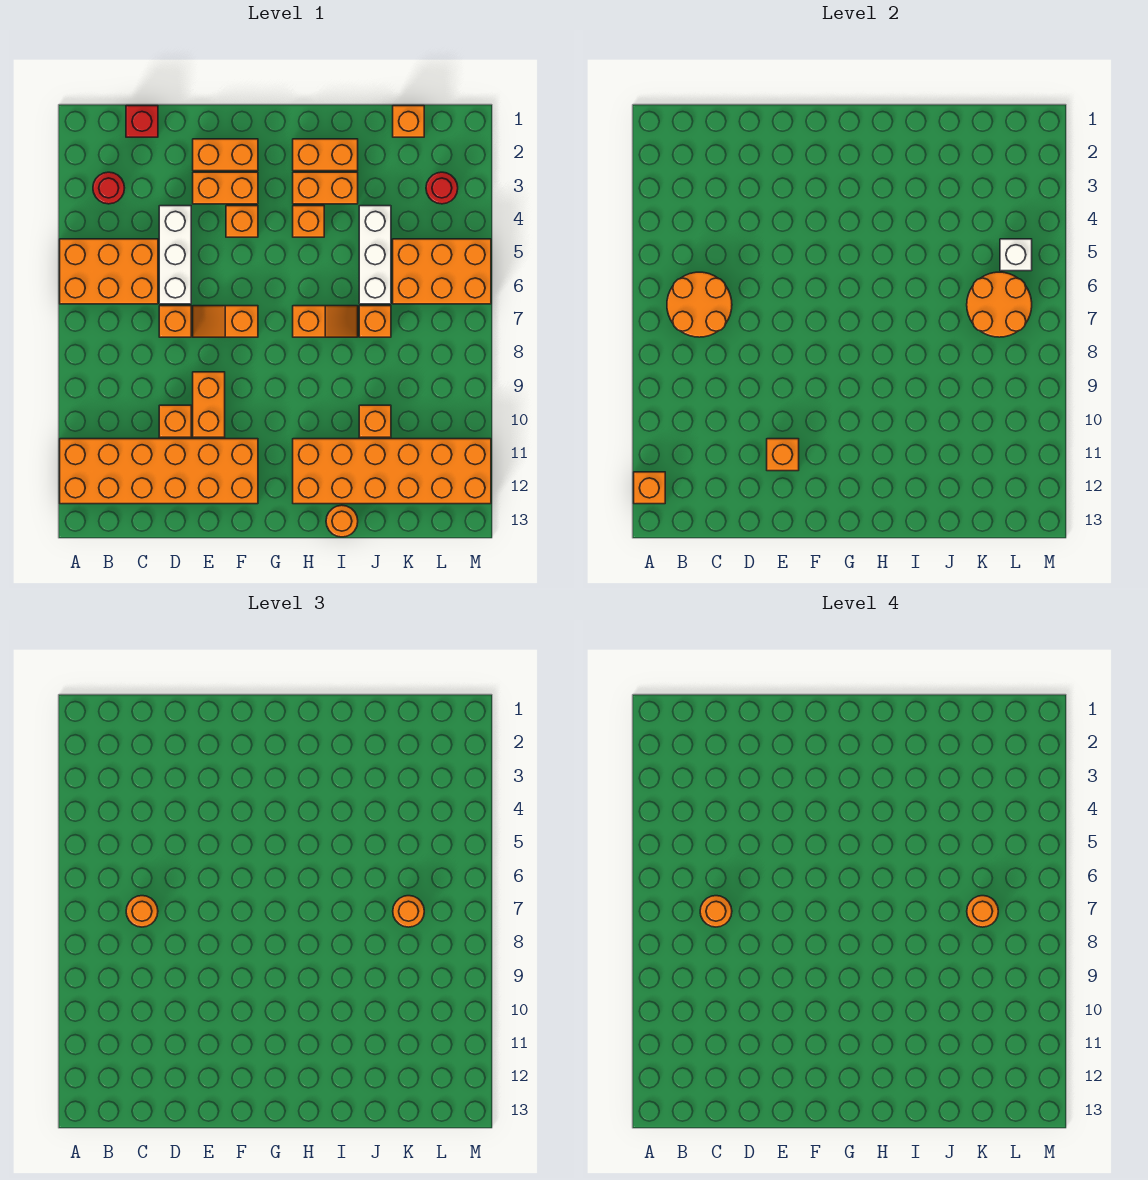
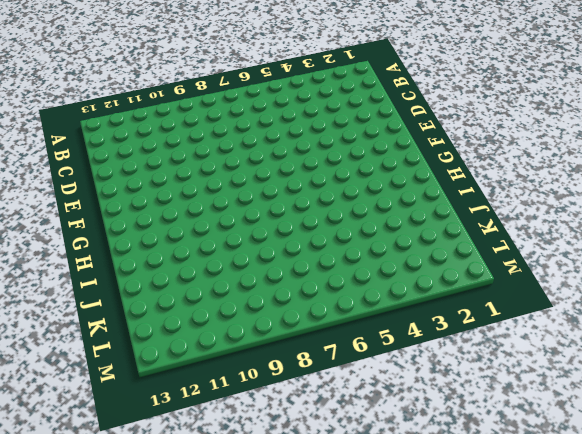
none -> orange 2x3 brick [60,239,158,304]
none -> orange 2x6 brick [60,439,258,504]
none -> red 1x1 round brick [93,172,124,204]
none -> red 1x1 brick [126,106,158,137]

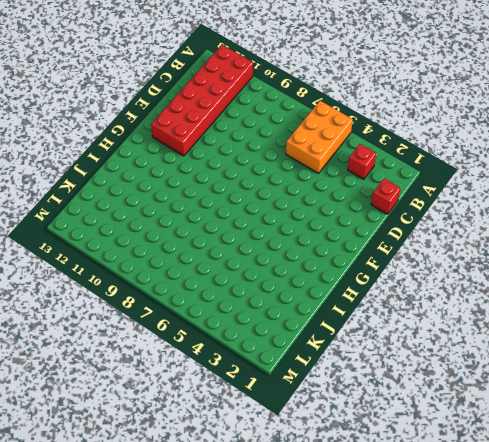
red 2x6 brick [151,45,253,156] -> orange 2x6 brick [60,439,258,504]
red 1x1 brick [348,144,376,179] -> red 1x1 round brick [93,172,124,204]
none -> white 1x3 brick [159,206,191,304]
none -> orange 1x1 brick [159,306,191,337]
none -> orange 1x1 brick [159,405,191,437]
none -> orange 1x2 brick [193,139,258,171]

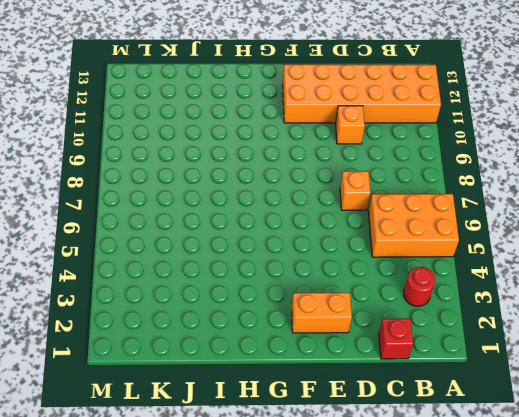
none -> white 1x3 brick [159,206,191,304]
none -> orange 1x2 brick [193,172,258,204]
none -> orange 1x2 slope [193,306,258,337]
none -> orange 1x2 brick [193,372,225,437]

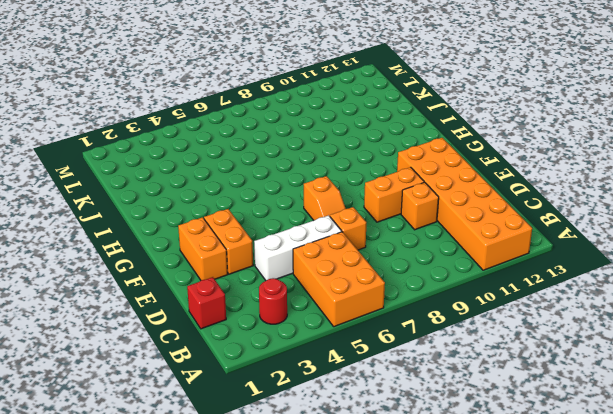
none -> orange 1x1 brick [226,206,258,237]
none -> orange 1x2 brick [293,139,358,171]
none -> orange 1x2 brick [293,172,358,204]
none -> orange 1x1 brick [293,206,324,237]

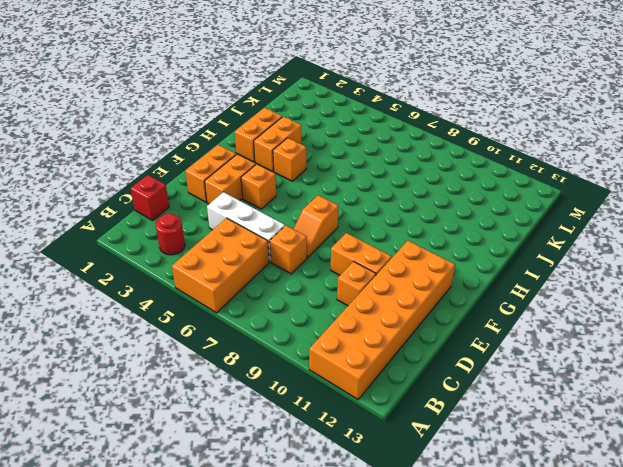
none -> orange 1x2 slope [293,306,358,337]
none -> orange 2x6 brick [293,439,491,504]
none -> orange 1x1 round brick [326,505,358,537]
none -> white 1x3 brick [359,206,391,304]

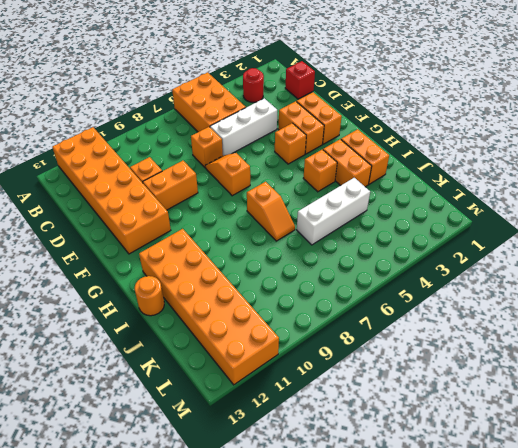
none -> orange 1x1 brick [359,306,391,337]
none -> orange 1x1 brick [359,405,391,437]
none -> orange 1x1 brick [393,106,424,137]
none -> orange 2x3 brick [393,239,491,304]

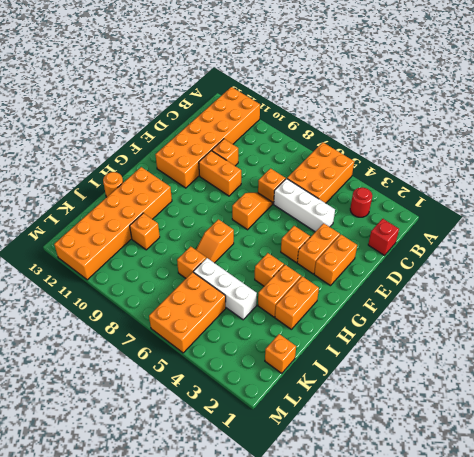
none -> red 1x1 round brick [426,172,458,204]
none -> orange 1x1 brick [634,472,665,504]
none -> orange 2x2 round brick [667,272,732,337]
none -> orange 1x1 brick [767,439,799,471]

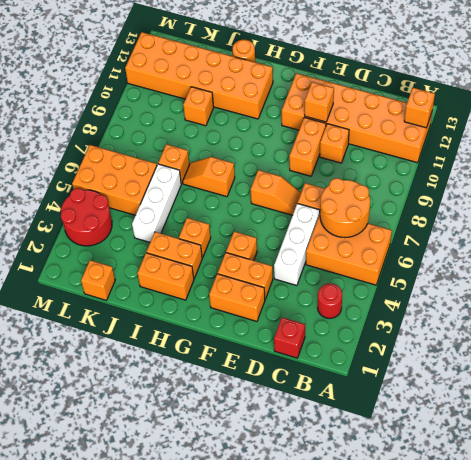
red 2x2 round brick [61,188,112,246] -> red 1x1 round brick [426,172,458,204]
none -> orange 2x2 round brick [967,272,1032,337]
none -> white 1x1 brick [1000,239,1032,271]
none -> orange 1x1 round brick [126,896,158,927]
none -> orange 1x1 round brick [393,896,424,927]

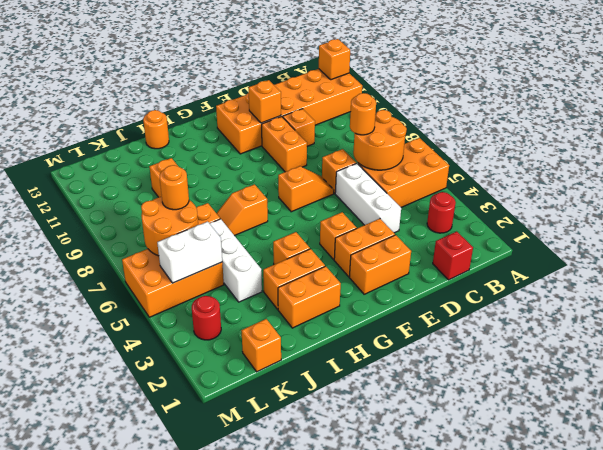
white 1x2 brick [157,222,222,283] -> white 1x1 brick [1000,239,1032,271]
none -> orange 2x6 brick [293,439,491,504]
none -> orange 1x1 round brick [700,896,732,927]
none -> orange 1x1 round brick [967,896,998,927]

